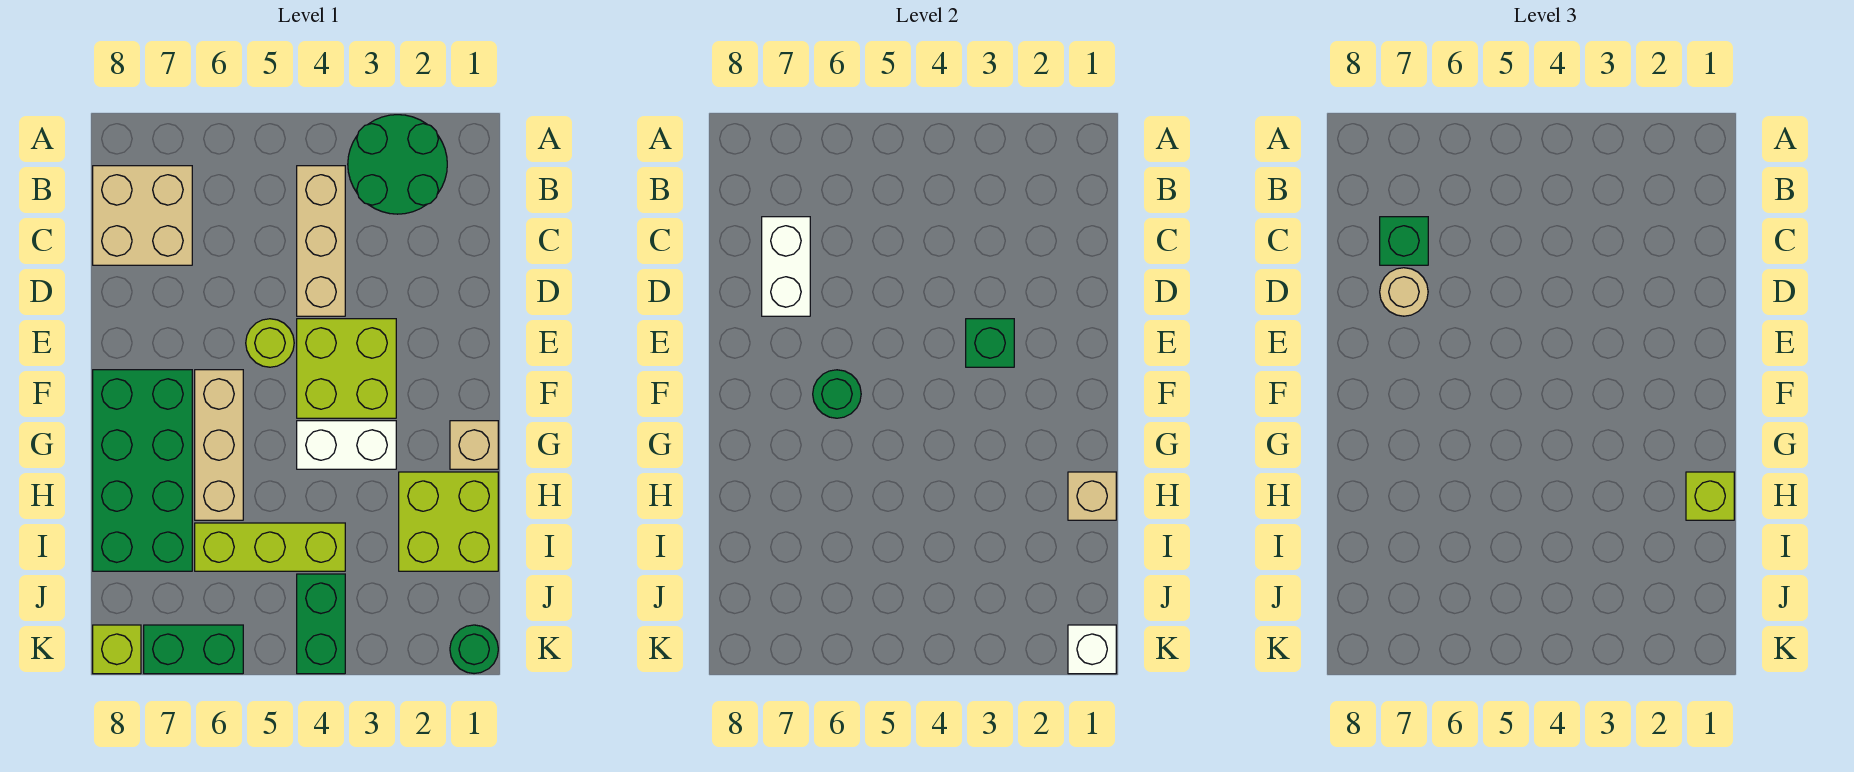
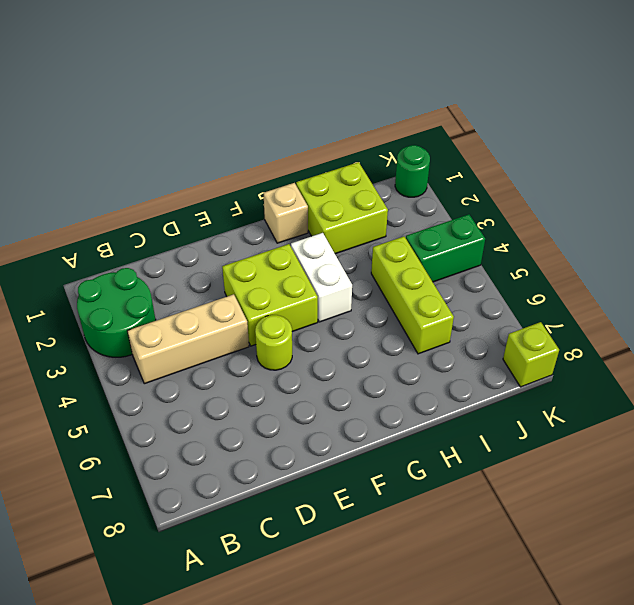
none -> tan 2x2 brick [93,166,192,265]
none -> tan 1x3 brick [195,370,243,520]
none -> green 2x4 brick [93,370,192,571]

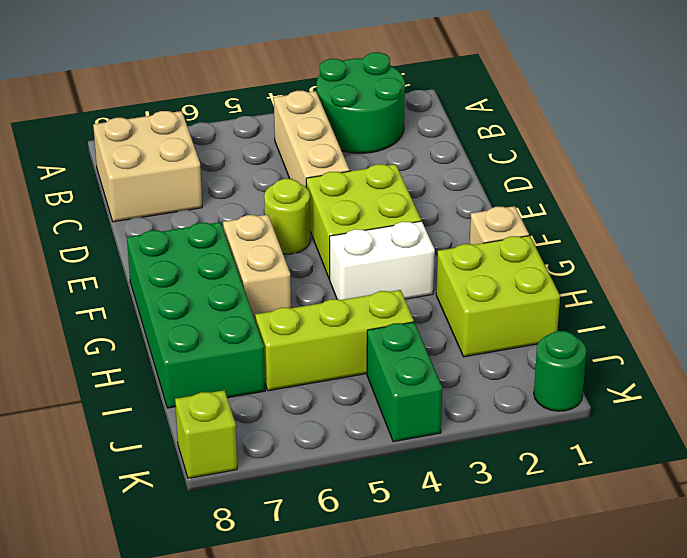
tan 1x2 brick [223,215,291,321] -> tan 1x3 brick [195,370,243,520]
none -> green 1x2 brick [144,625,243,674]
none -> white 1x2 brick [762,217,810,316]
none -> green 1x1 brick [966,319,1014,367]

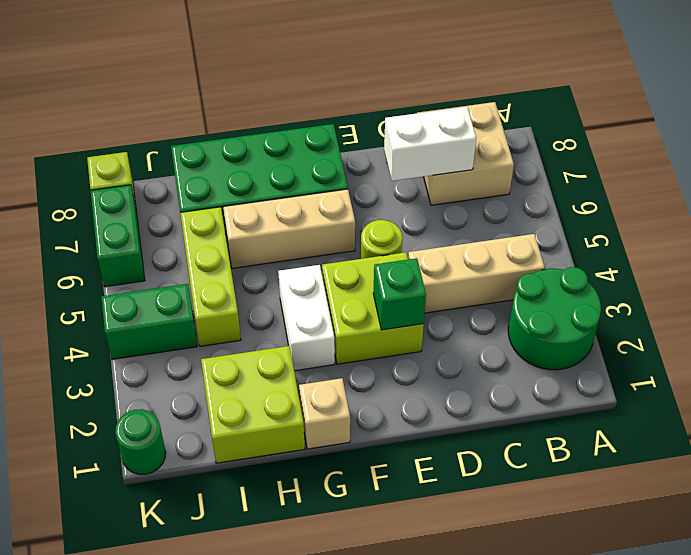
none -> green 1x1 round brick [813,370,861,418]
none -> tan 1x1 brick [1068,472,1116,520]
none -> white 1x1 brick [1068,625,1116,674]

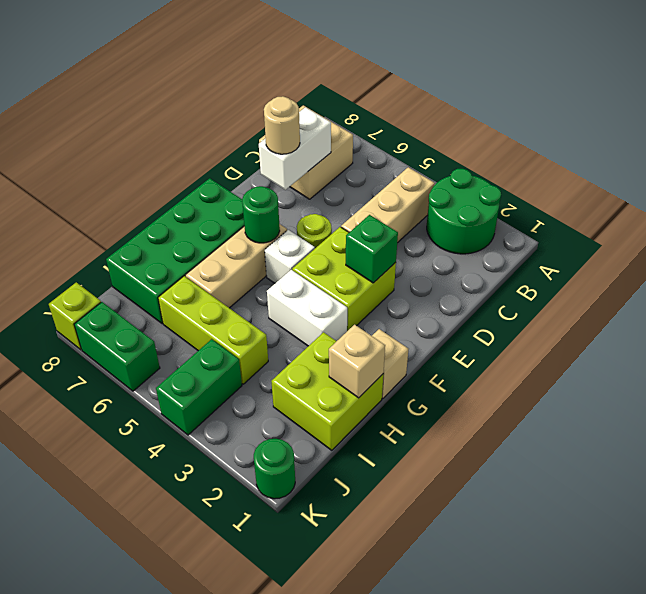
white 1x1 brick [265,230,315,283] -> white 1x1 brick moved to [1068,625,1116,674]
none -> green 1x1 brick [1380,217,1428,265]
none -> lime 1x1 brick [1686,472,1734,520]

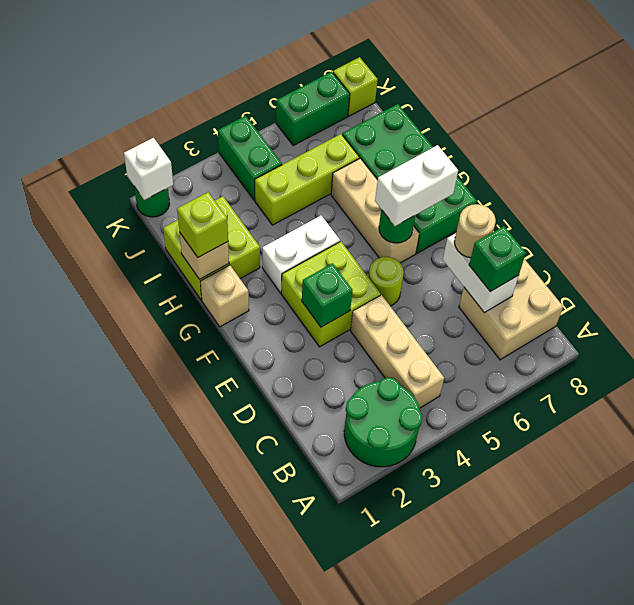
white 1x2 brick [375,145,458,226] -> none

